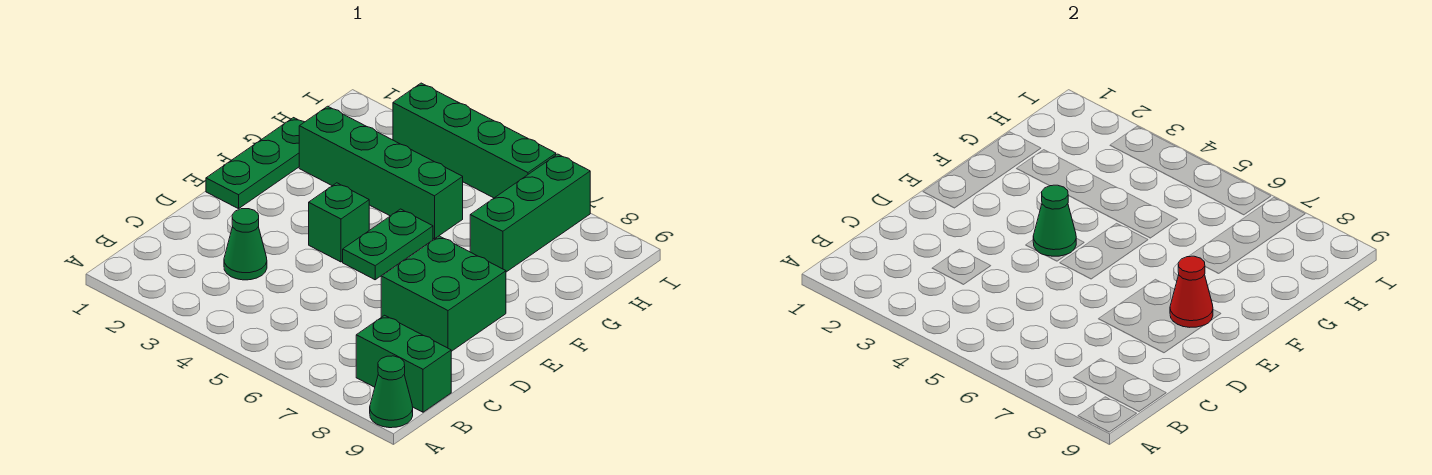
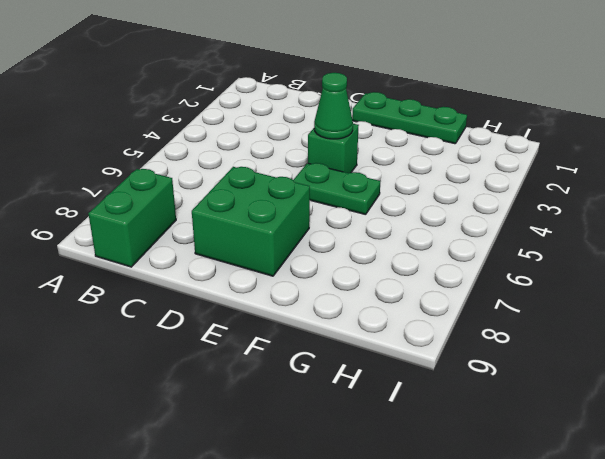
none -> green 1x1 cone [370,356,413,428]
none -> green 1x1 cone [224,209,267,280]
none -> green 1x4 brick [299,106,463,239]

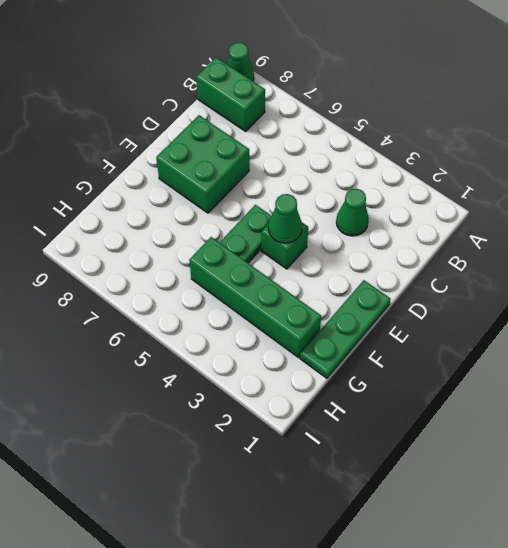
none -> green 1x3 brick [470,154,590,272]
none -> green 1x4 brick [393,83,556,198]
none -> red 1x1 cone [1170,256,1213,327]

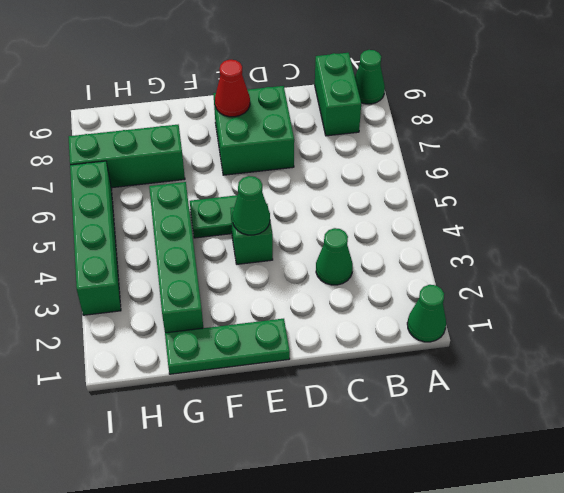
green 1x1 cone [407,285,446,342] -> none

